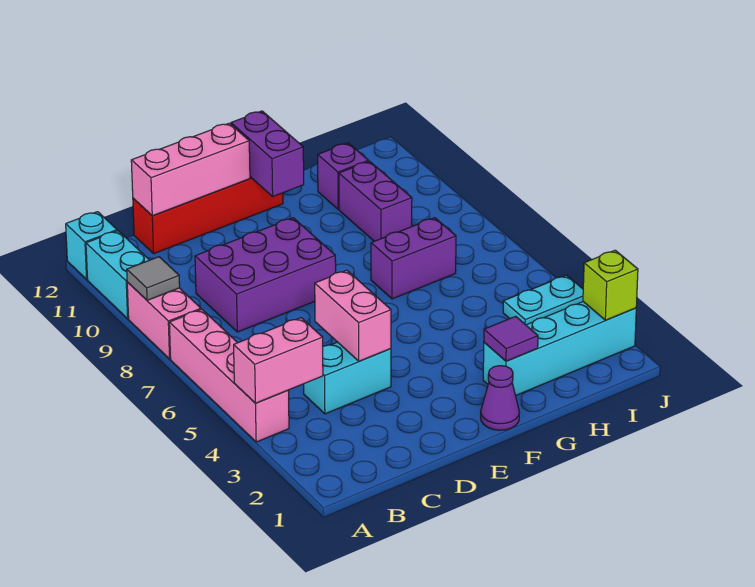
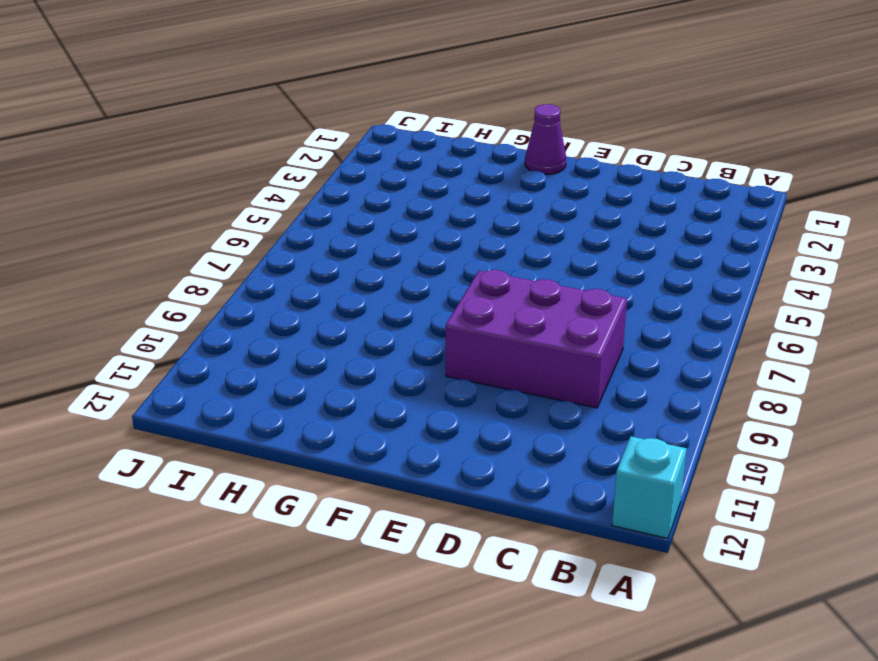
none -> pink 1x4 brick [169,309,289,442]
none -> pink 1x2 brick [127,282,201,359]
none -> cyan 1x2 brick [86,231,149,319]

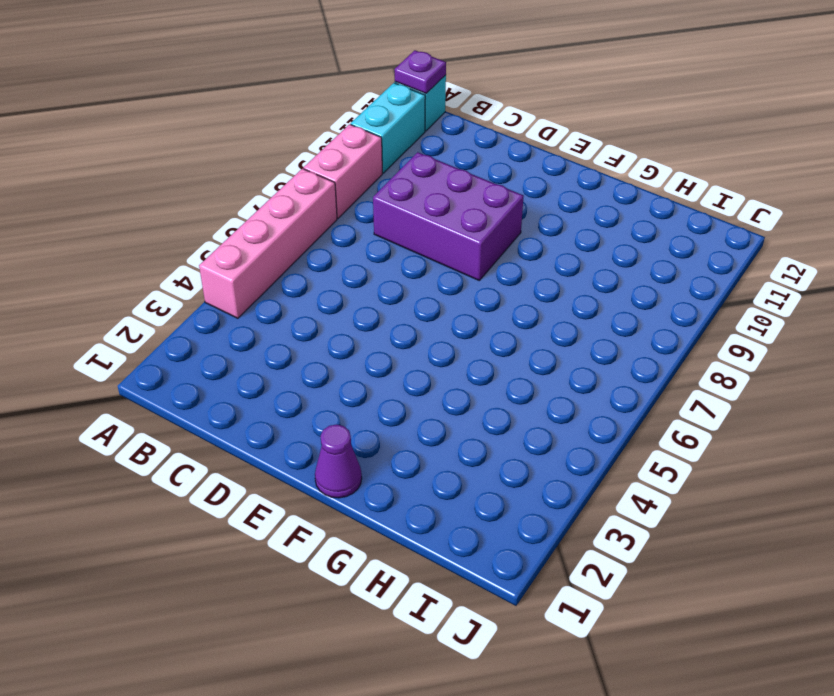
purple 1x1 plate [395,50,446,94] -> none
none -> cyan 1x2 brick [304,342,391,414]
none -> red 1x4 brick [133,177,283,254]
none -> cyan 1x4 brick [483,302,636,396]

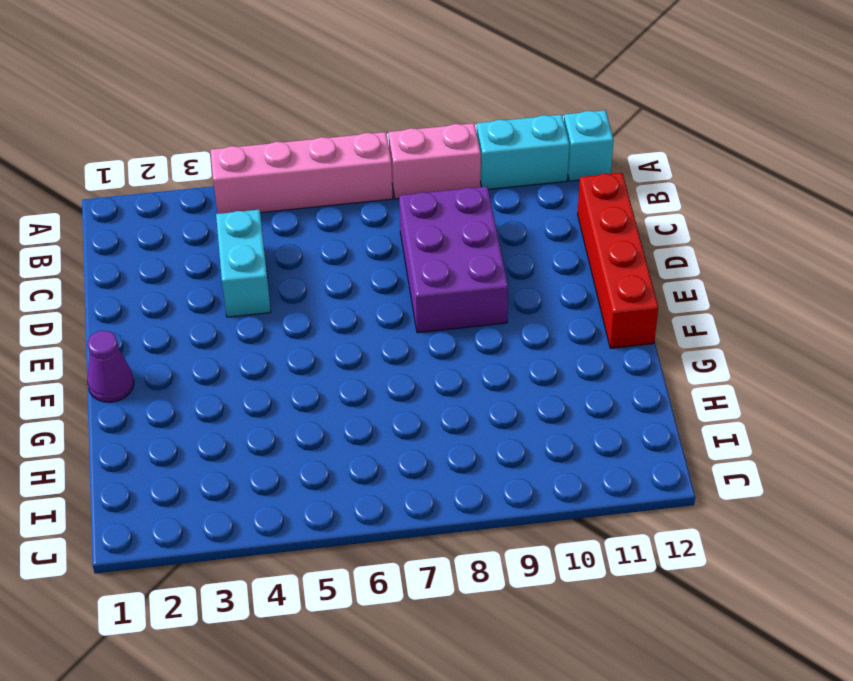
none -> cyan 1x4 brick [483,302,636,396]
none -> purple 1x2 brick [371,218,456,299]
none -> purple 1x2 brick [339,161,412,241]

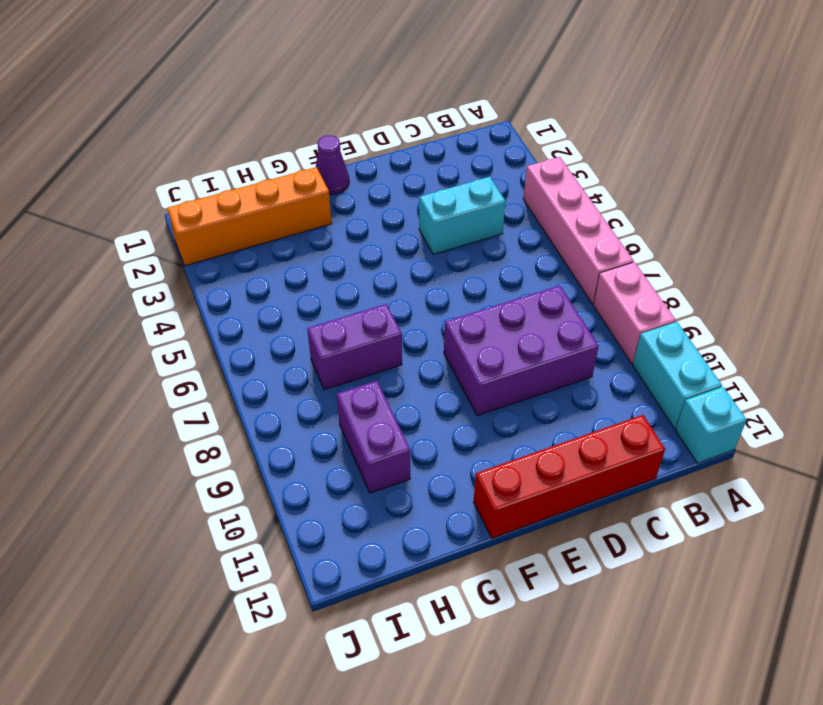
orange 1x4 brick [167,167,332,266] -> cyan 1x4 brick [483,302,636,396]
none -> purple 1x1 brick [318,143,369,209]
none -> cyan 1x2 plate [503,275,583,325]
none -> pink 1x2 brick [234,318,323,403]

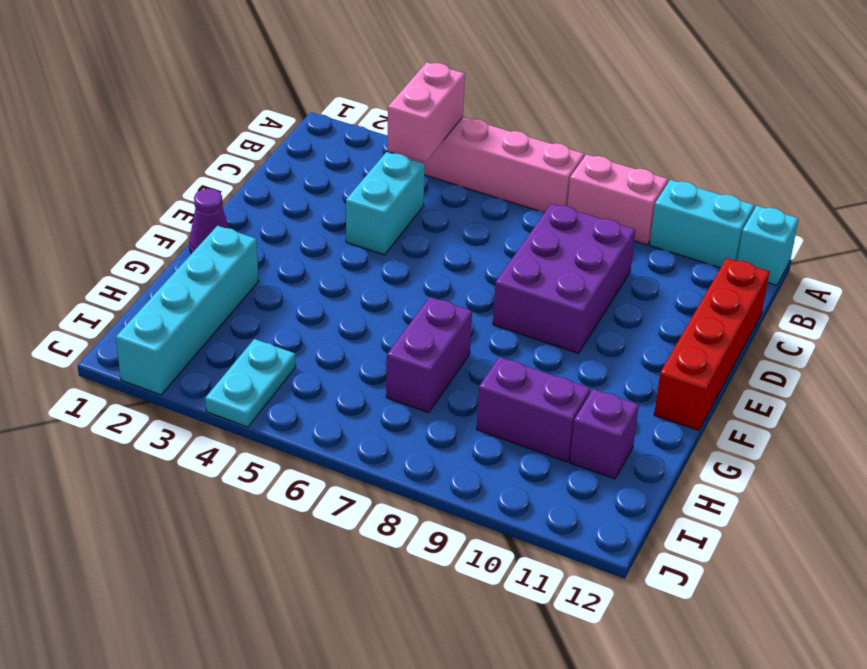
none -> grey 1x1 tile [127,257,180,300]
none -> pink 1x3 brick [131,123,250,216]
none -> pink 1x2 brick [315,270,391,361]

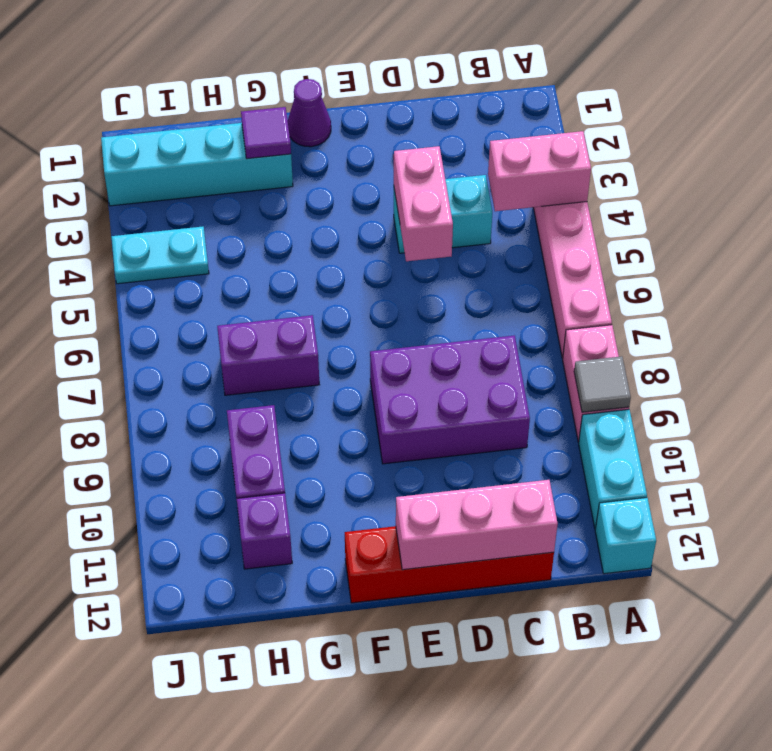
none -> purple 1x2 brick [231,111,304,196]
none -> lime 1x1 brick [583,250,638,320]

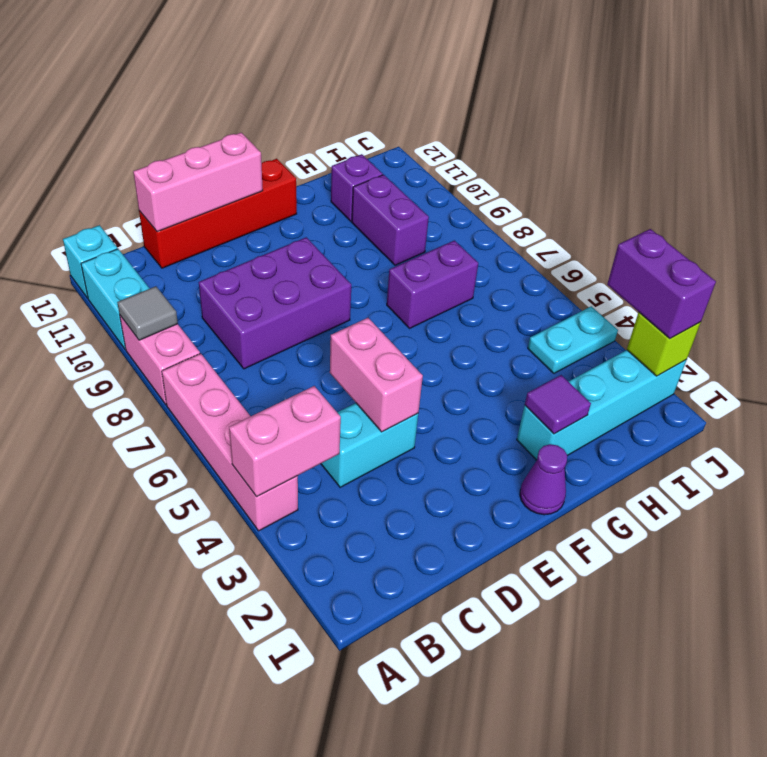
purple 1x2 brick [607,229,716,339] -> purple 1x2 brick moved to [231,111,304,196]

